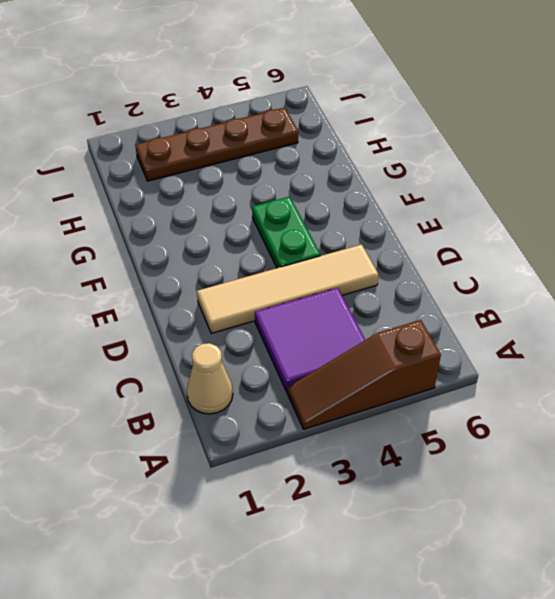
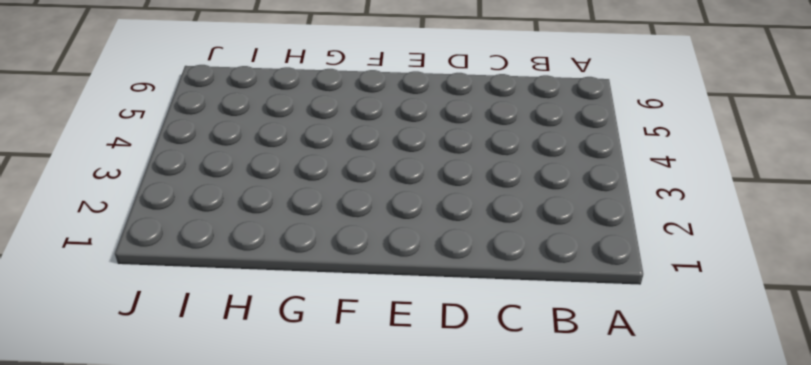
none -> brown 1x3 slope [287,320,441,429]
none -> tan 1x1 cone [187,343,233,414]

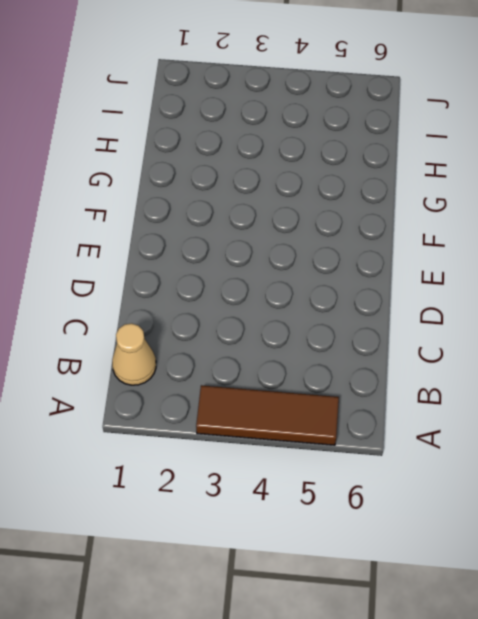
brown 1x3 tile [196,385,339,445] -> brown 1x3 slope [287,320,441,429]
none -> purple 2x2 tile [255,288,365,391]
none -> tan 1x4 tile [197,244,378,334]

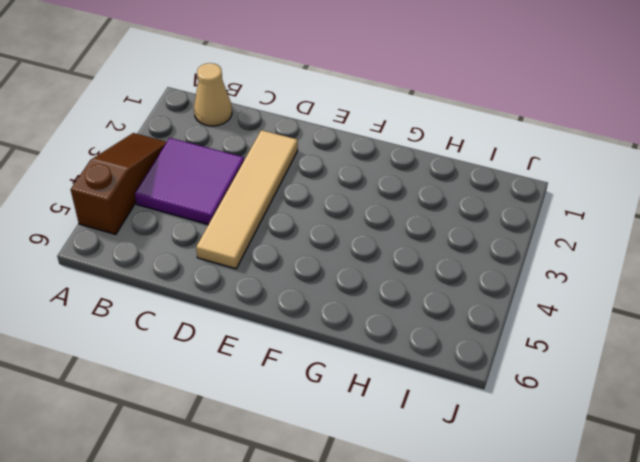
none -> green 1x2 plate [252,197,320,268]
none -> brown 1x4 plate [135,108,298,181]

